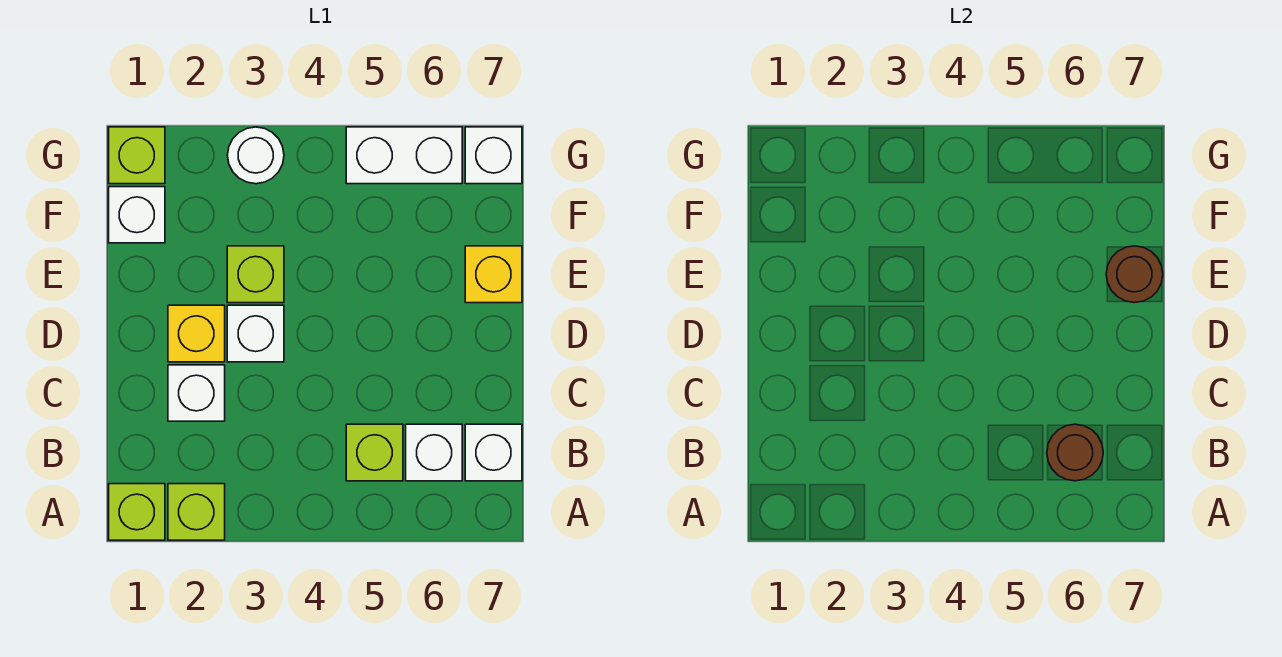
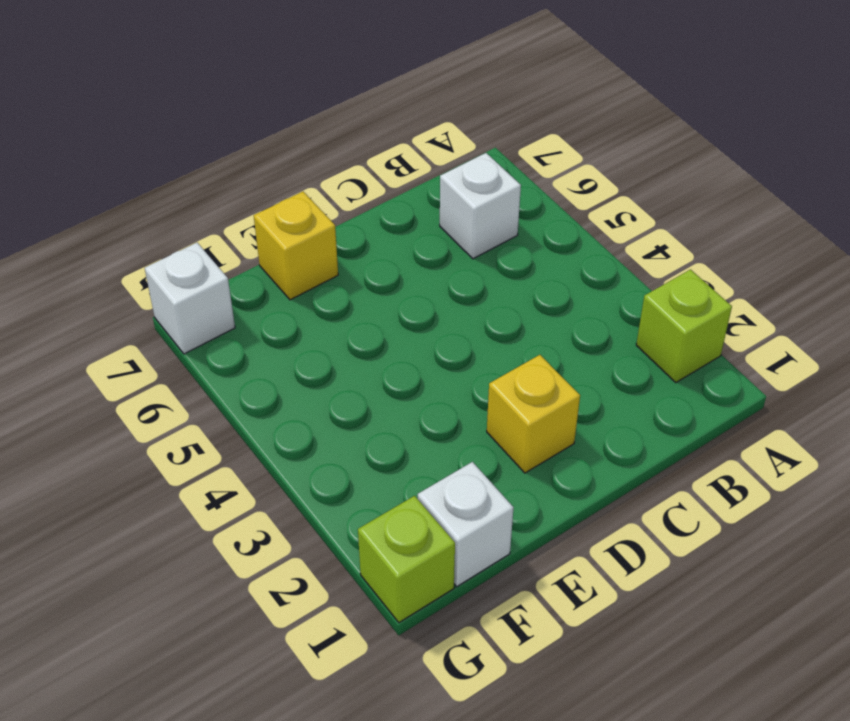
none -> lime 1x1 brick [109,484,165,540]
none -> lime 1x1 brick [346,424,403,481]
none -> white 1x1 brick [465,424,522,481]

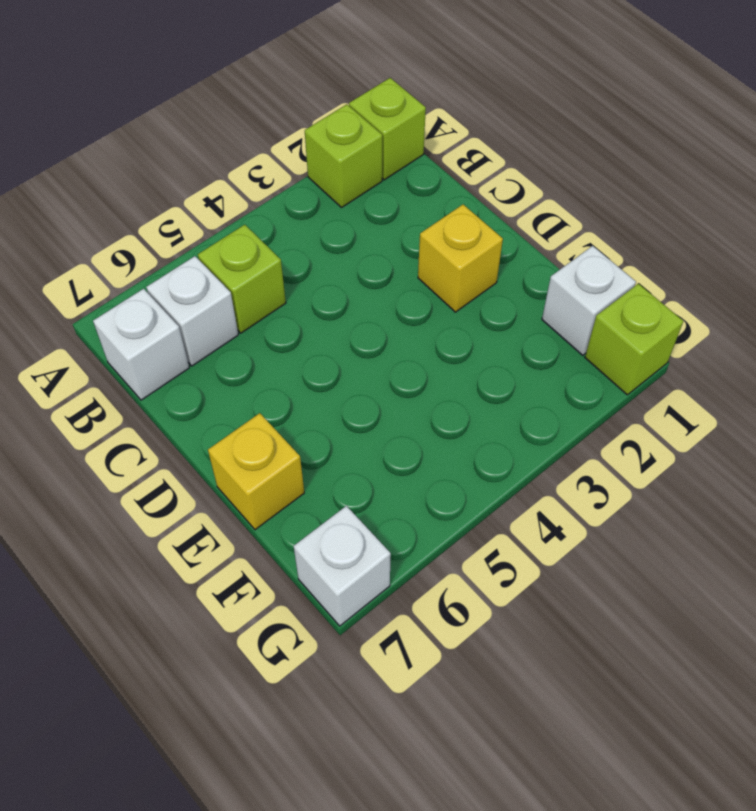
none -> white 1x1 brick [168,365,225,421]
none -> white 1x1 brick [227,305,284,362]
none -> lime 1x1 brick [227,246,284,303]

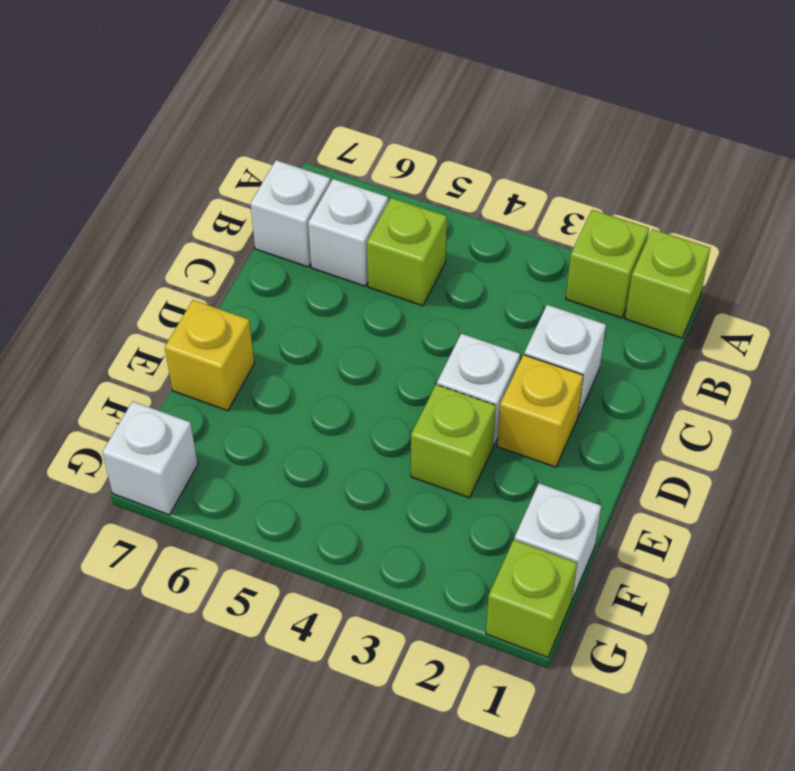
none -> white 1x1 round brick [227,127,284,184]
none -> white 1x2 brick [346,127,462,184]
none -> brown 1x1 round brick [1047,424,1103,481]

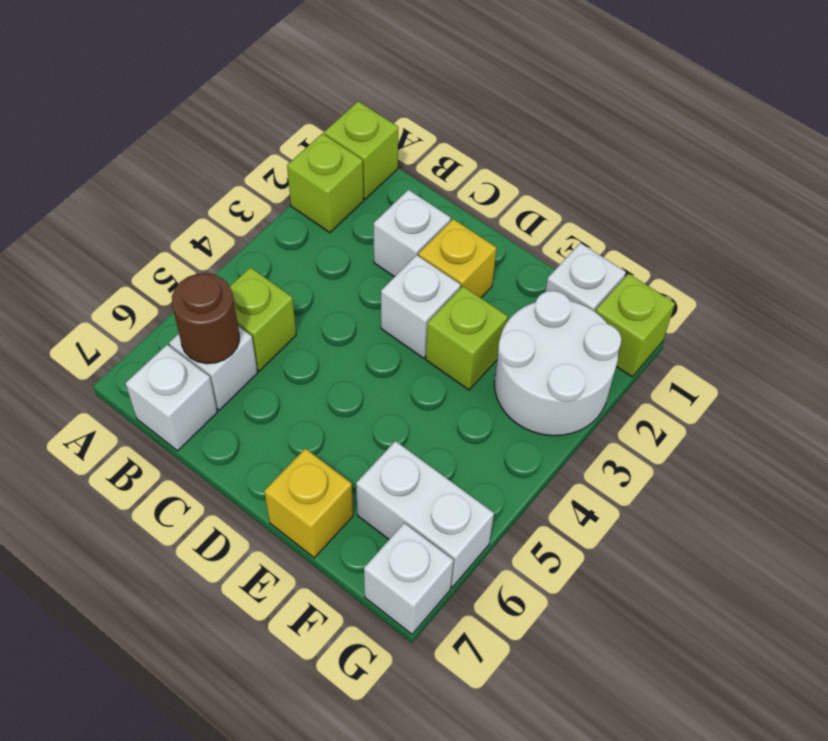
white 2x2 round brick [494,291,621,436] -> white 1x1 round brick [227,127,284,184]
white 1x2 brick [356,441,494,587] -> white 1x2 brick turned to [346,127,462,184]
none -> brown 1x1 round brick [1106,246,1163,303]

